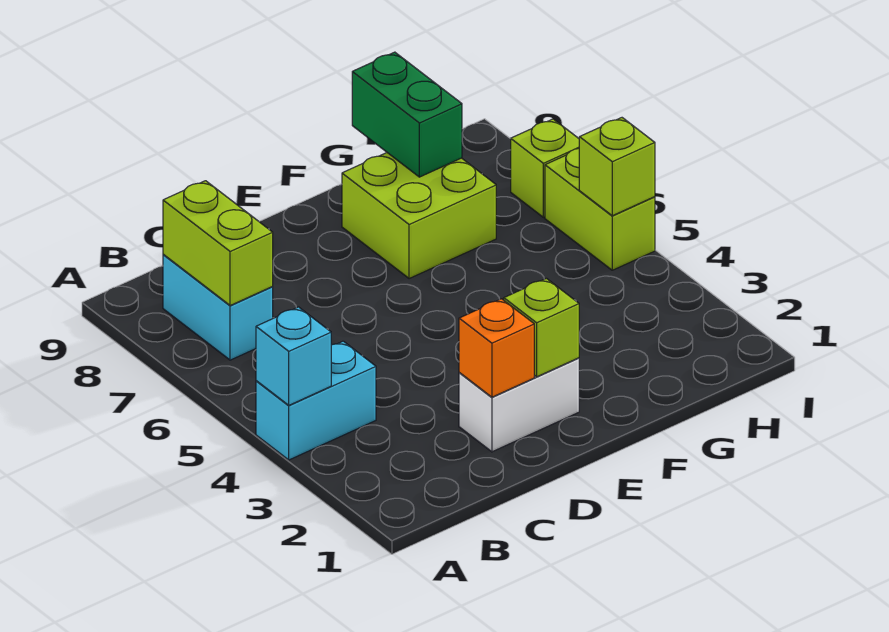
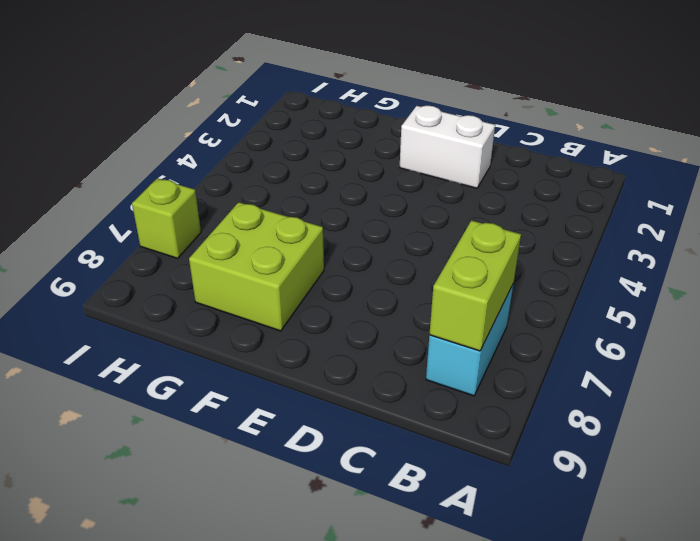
none -> cyan 1x2 brick [256,341,376,460]
none -> lime 1x2 brick [545,148,655,270]
none -> cyan 1x1 brick [256,307,331,405]

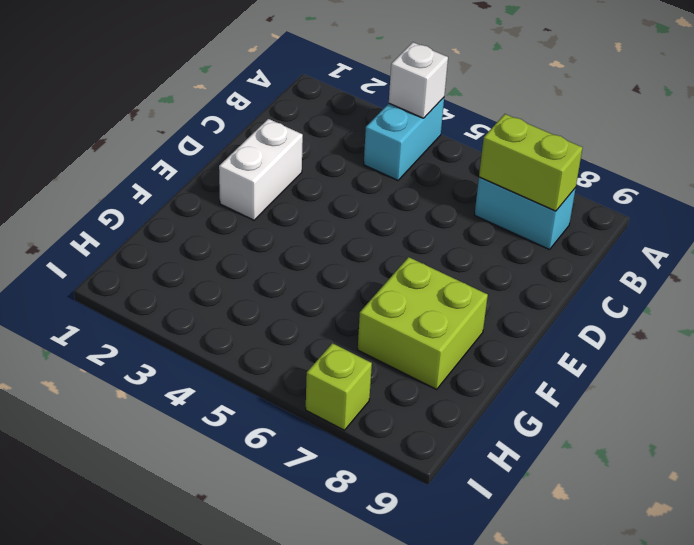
white 1x1 brick [389,42,448,118] -> cyan 1x1 brick [256,307,331,405]
none -> lime 1x2 brick [545,148,655,270]
none -> orange 1x1 brick [459,299,534,397]
none -> lime 1x1 brick [504,278,579,377]

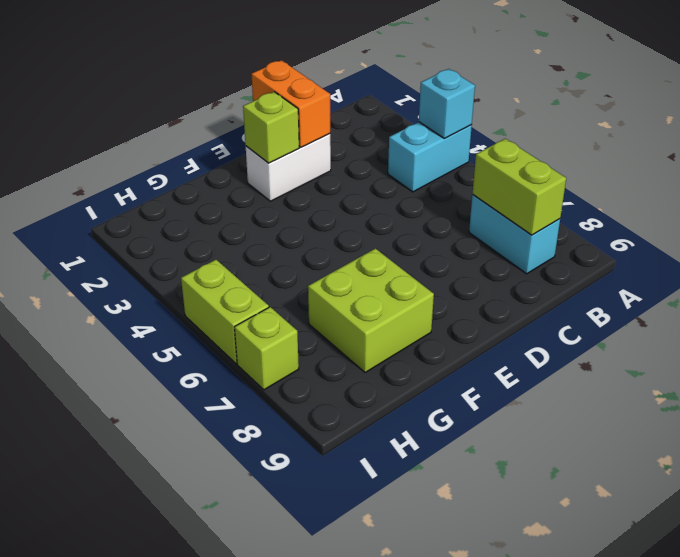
orange 1x2 brick [251,60,330,147] -> orange 1x1 brick [459,299,534,397]
none -> green 1x2 brick [352,52,462,177]
none -> lime 1x1 brick [579,118,655,216]

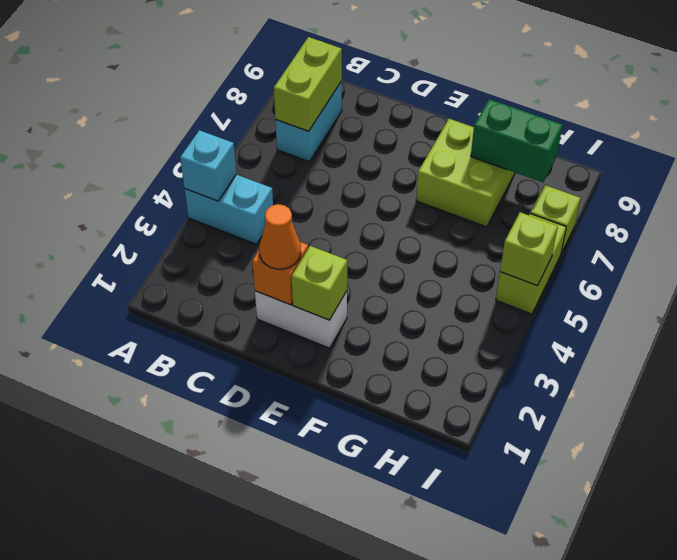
orange 1x1 cone [259,204,301,269] -> none
green 1x2 brick [471,99,563,182] -> green 1x2 brick turned to [352,52,462,177]

